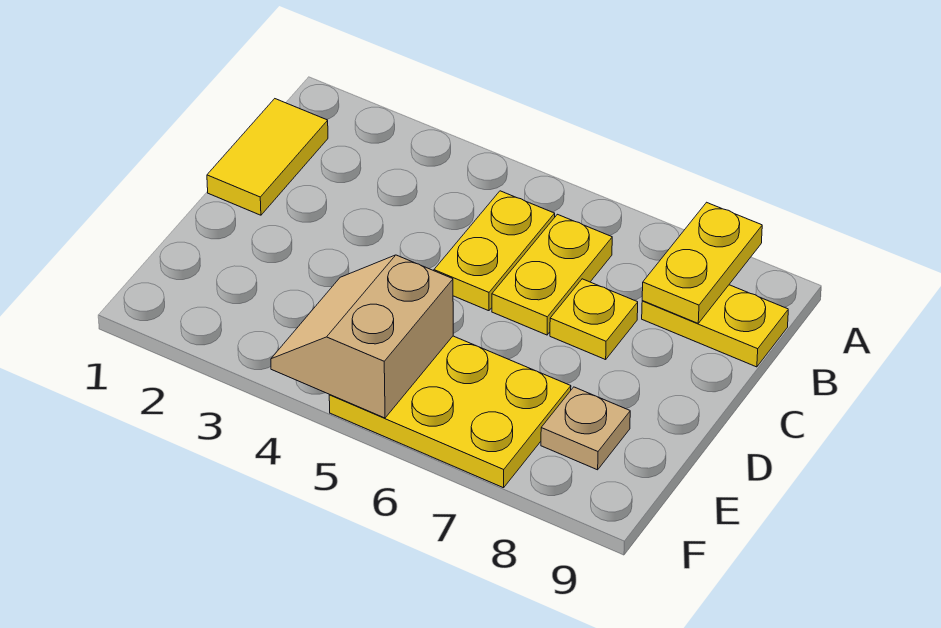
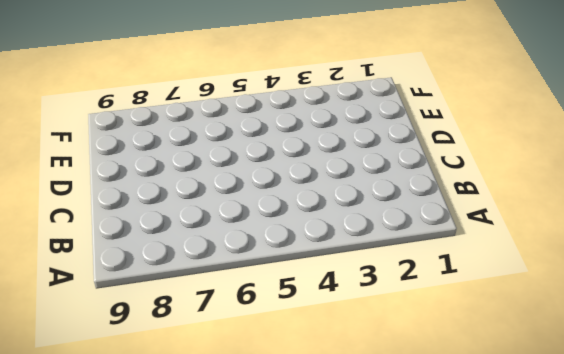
none -> yellow 1x2 tile [207,99,328,215]
none -> yellow 1x2 plate [434,191,555,311]

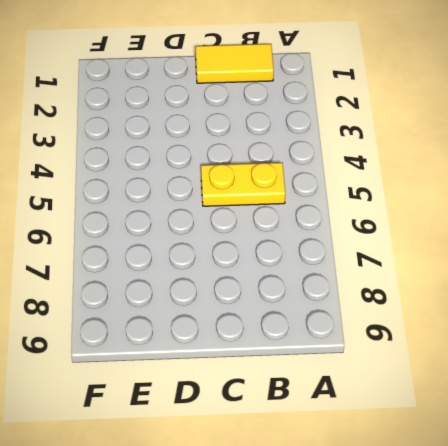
none -> yellow 1x2 plate [492,214,612,335]
none -> yellow 1x2 plate [642,285,788,367]

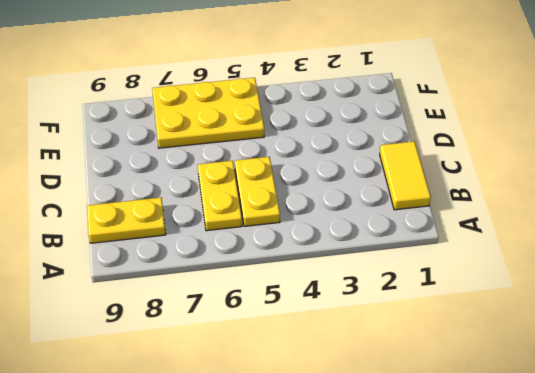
none -> yellow 1x1 plate [550,279,638,360]
none -> tan 1x1 plate [541,387,630,470]

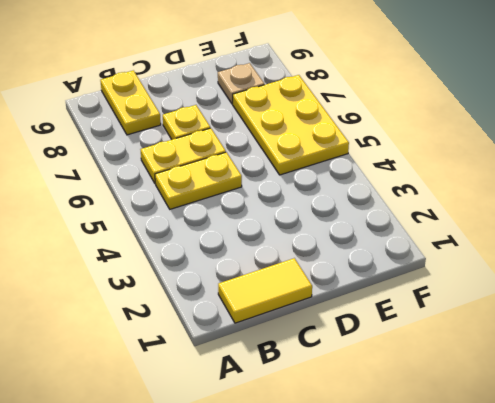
none -> yellow 1x2 plate [642,202,762,323]
none -> tan 2x2 slope [271,255,453,418]

